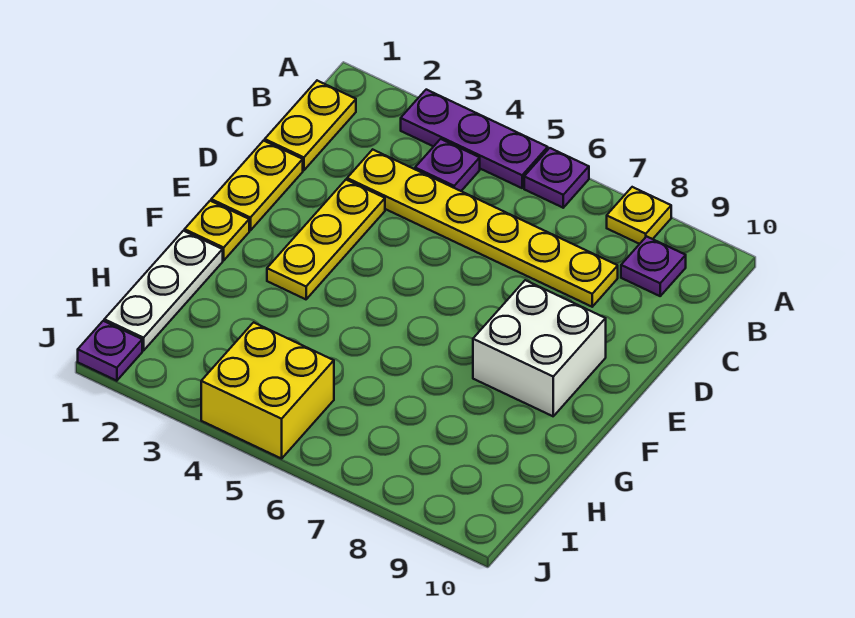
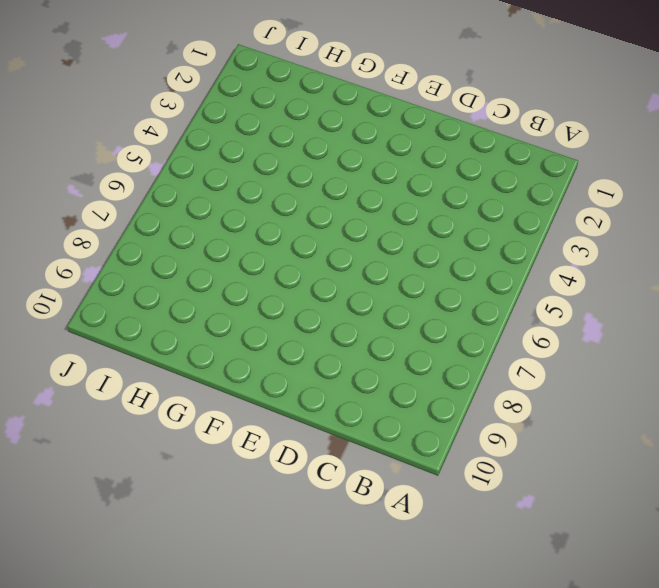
none -> purple 1x3 plate [401,90,548,188]
none -> purple 1x1 plate [524,148,589,208]
none -> yellow 1x1 plate [607,187,671,244]

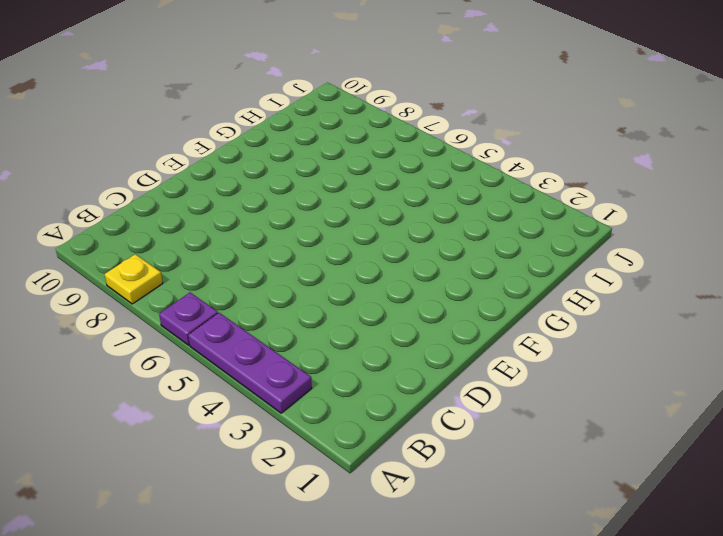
none -> yellow 1x2 plate [265,81,356,170]
none -> purple 1x1 plate [415,139,480,191]
none -> purple 1x1 plate [621,236,686,296]

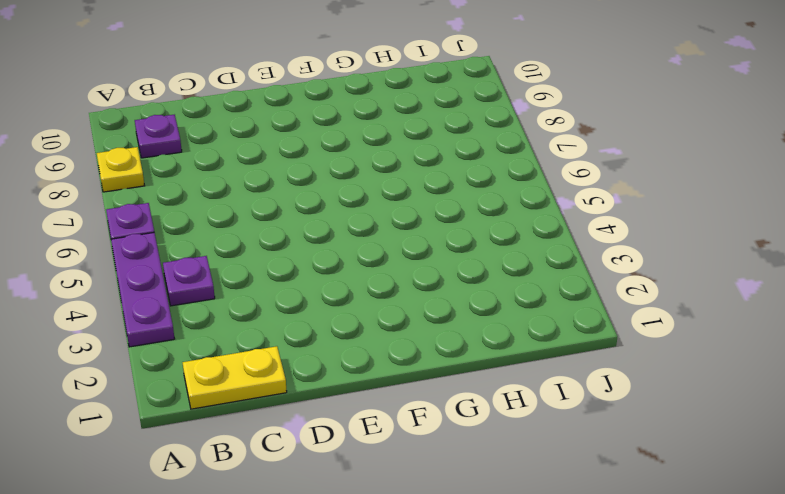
none -> yellow 1x6 plate [347,150,618,307]
none -> yellow 1x2 plate [211,141,303,231]
none -> yellow 1x3 plate [267,180,385,299]

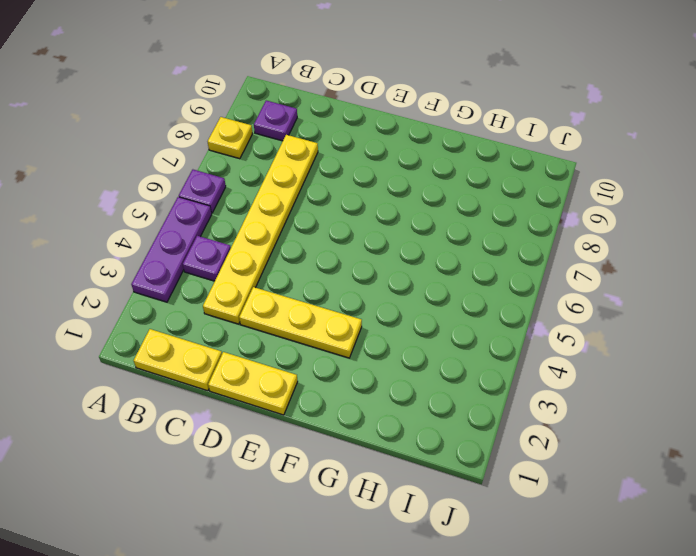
none -> white 2x2 brick [473,280,606,416]
none -> yellow 1x1 plate [185,201,249,260]
none -> white 1x3 plate [104,231,223,351]

